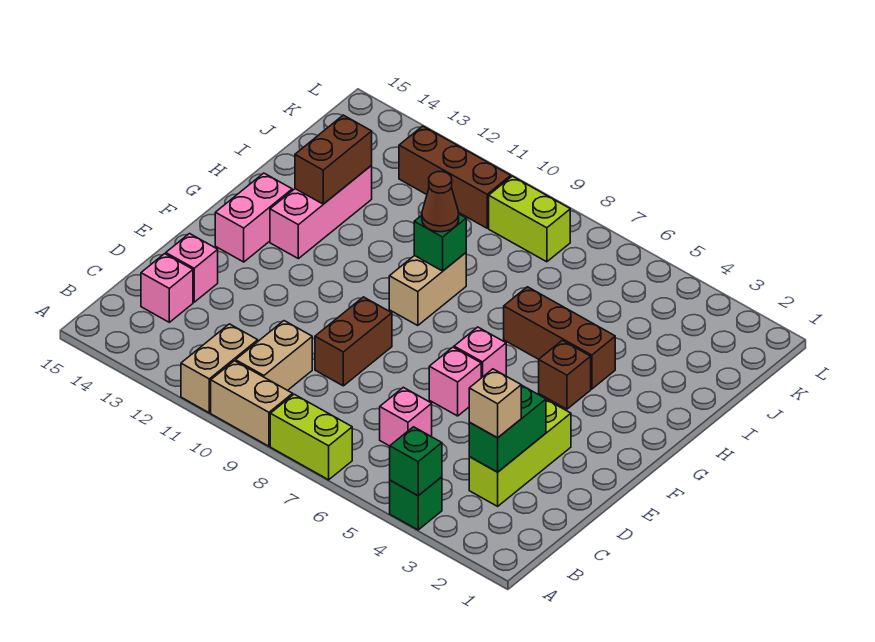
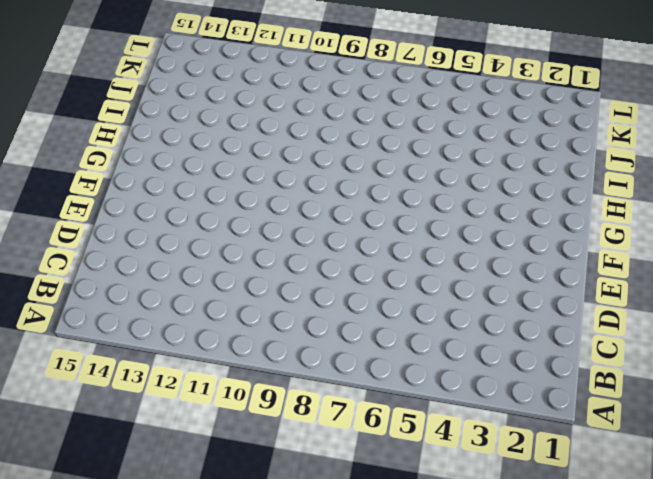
none -> green 1x1 brick [390,477,442,530]
none -> lime 1x2 brick [270,394,352,480]
none -> tan 1x2 brick [211,361,293,446]

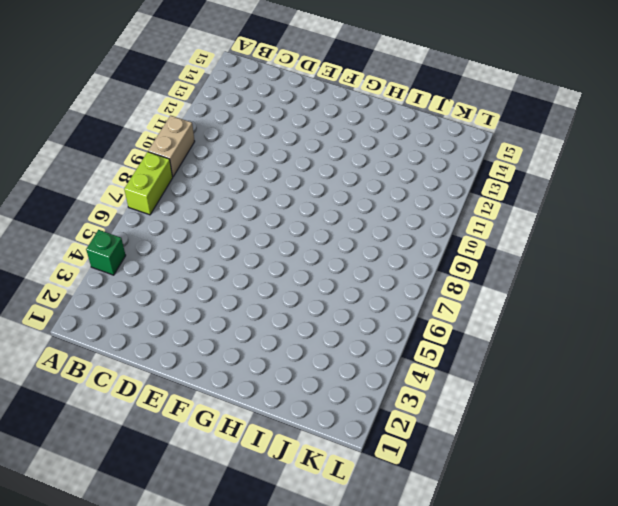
none -> tan 1x2 brick [181,324,258,413]
none -> tan 1x2 brick [236,321,312,390]
none -> lime 1x3 brick [469,400,571,506]

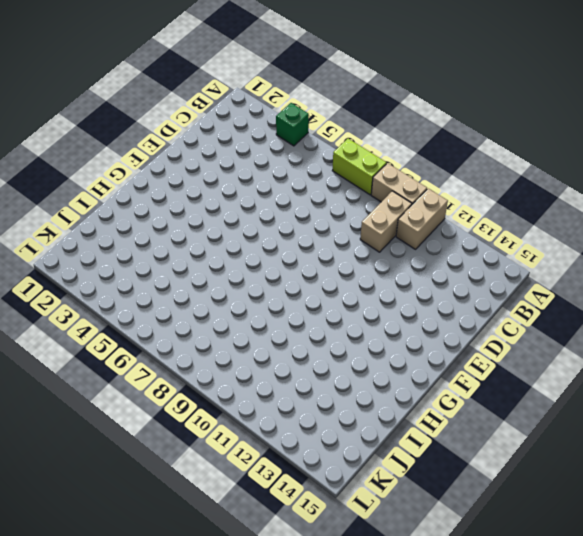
none -> lime 1x3 brick [469,400,571,506]
none -> pink 1x1 brick [380,387,432,446]
none -> pink 1x1 brick [141,254,193,322]

